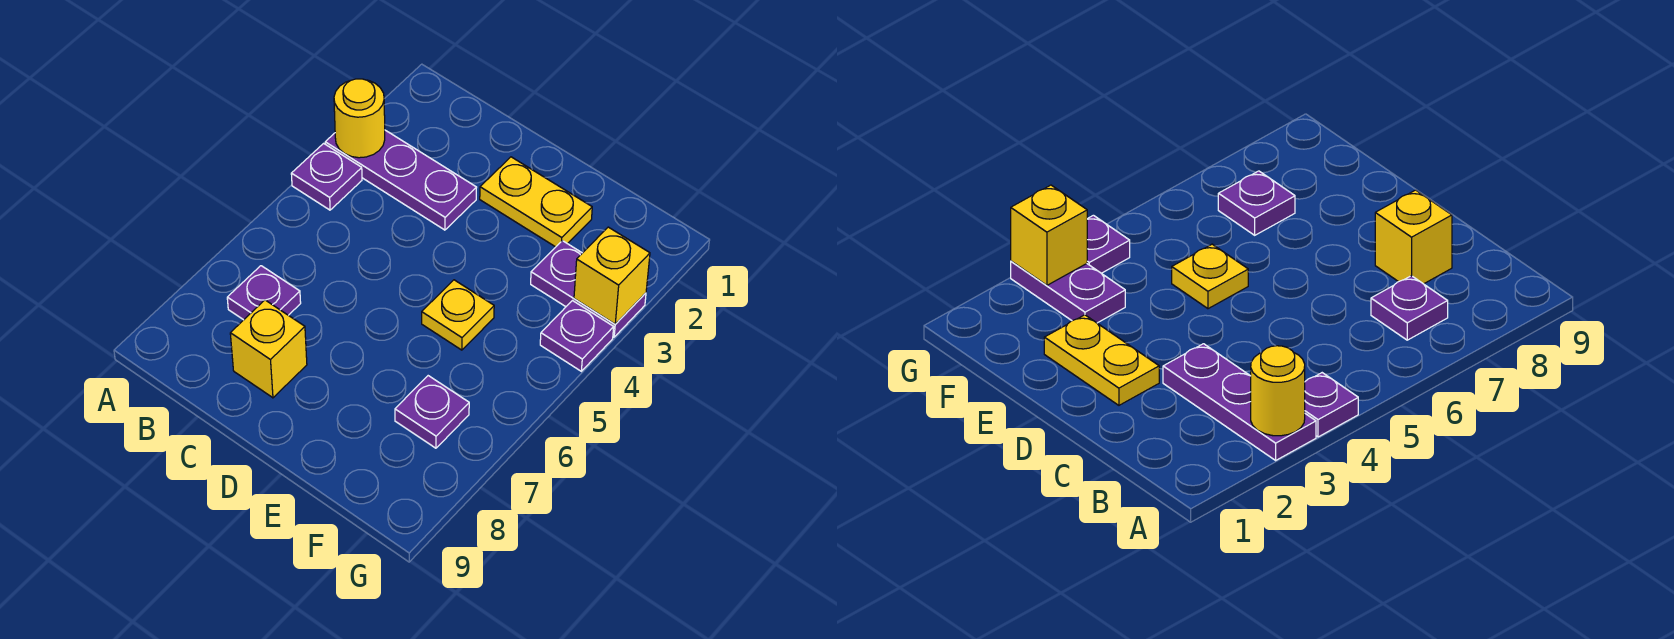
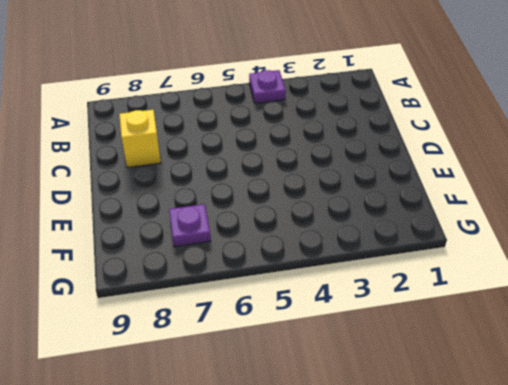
none -> purple 1x3 plate [325,130,477,230]
none -> purple 1x1 plate [227,266,301,320]

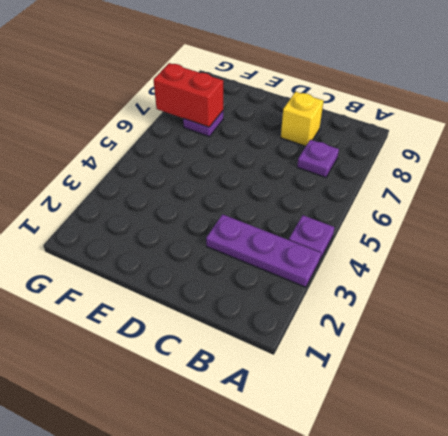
red 1x2 brick [154,63,223,127] -> none
none -> yellow 1x2 plate [480,157,592,247]
none -> yellow 1x1 plate [422,280,494,350]

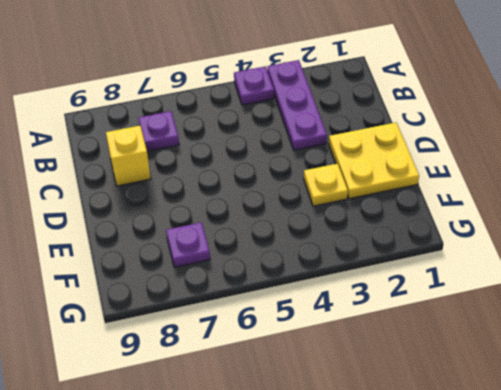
yellow 2x2 plate [329,123,419,199] -> yellow 1x2 plate [480,157,592,247]
yellow 1x1 plate [304,164,348,206] -> yellow 1x1 plate moved to [422,280,494,350]
none -> purple 1x2 plate [531,241,646,337]
none -> purple 1x1 plate [540,301,614,371]

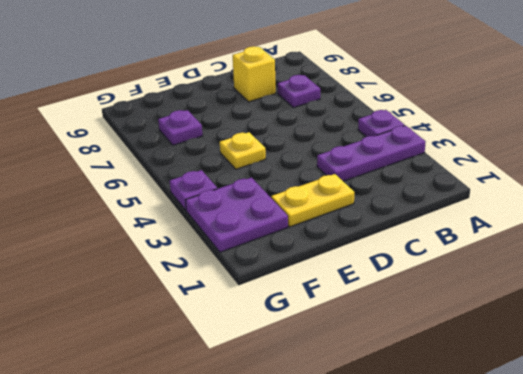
purple 2x2 plate [186,178,288,252] -> purple 1x2 plate [531,241,646,337]
none -> yellow 1x1 round brick [334,79,385,158]
none -> yellow 1x1 brick [574,227,650,324]

